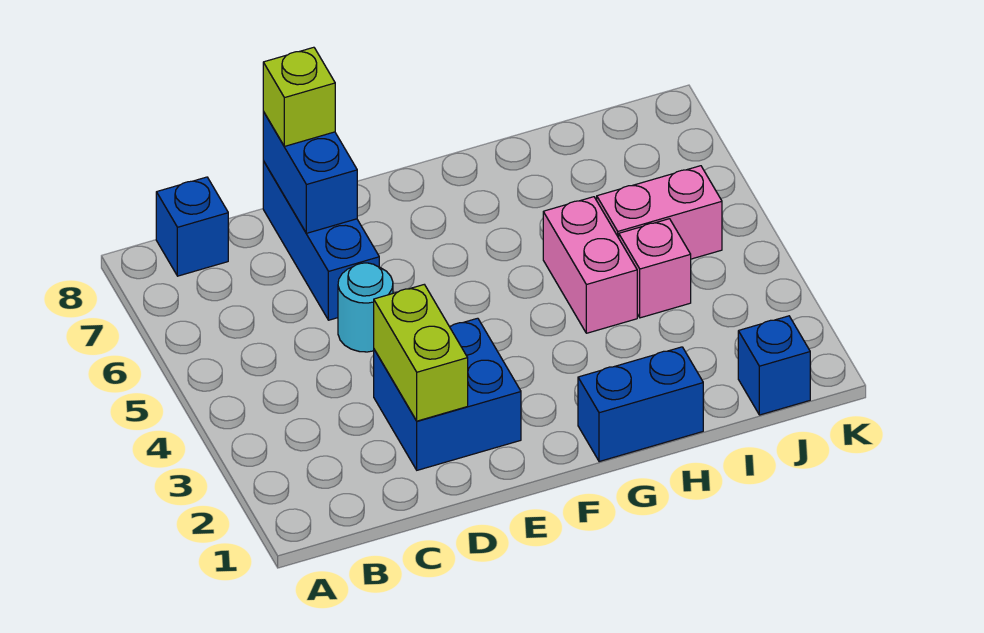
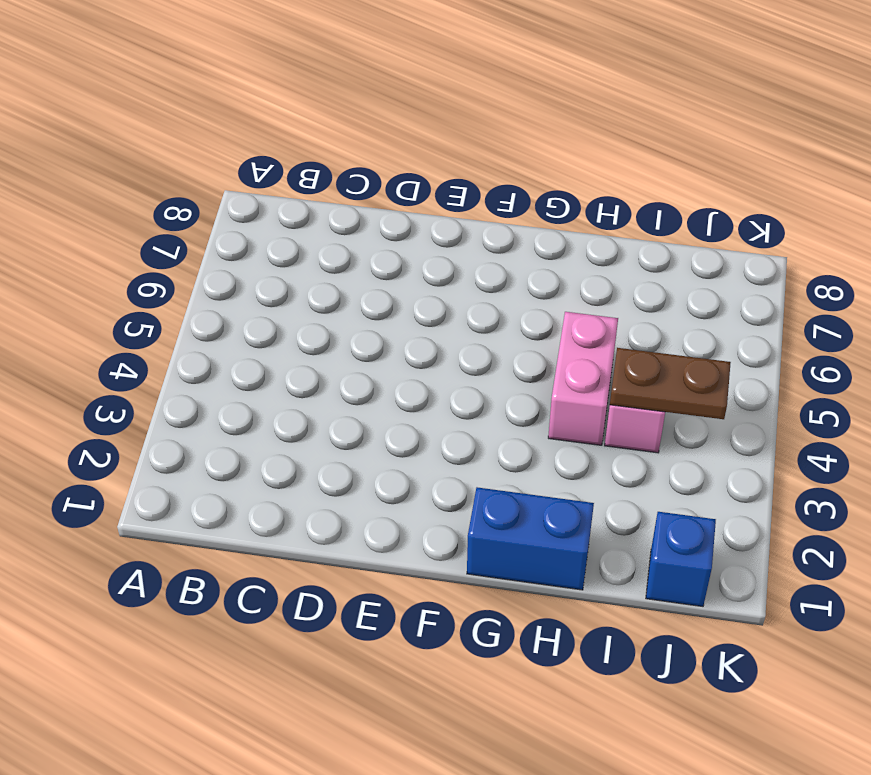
brown 1x2 plate [610,348,731,419] -> none
none -> blue 1x1 brick [156,177,228,276]
none -> blue 2x2 brick [374,318,521,470]
none -> cyan 1x1 round brick [338,263,393,352]

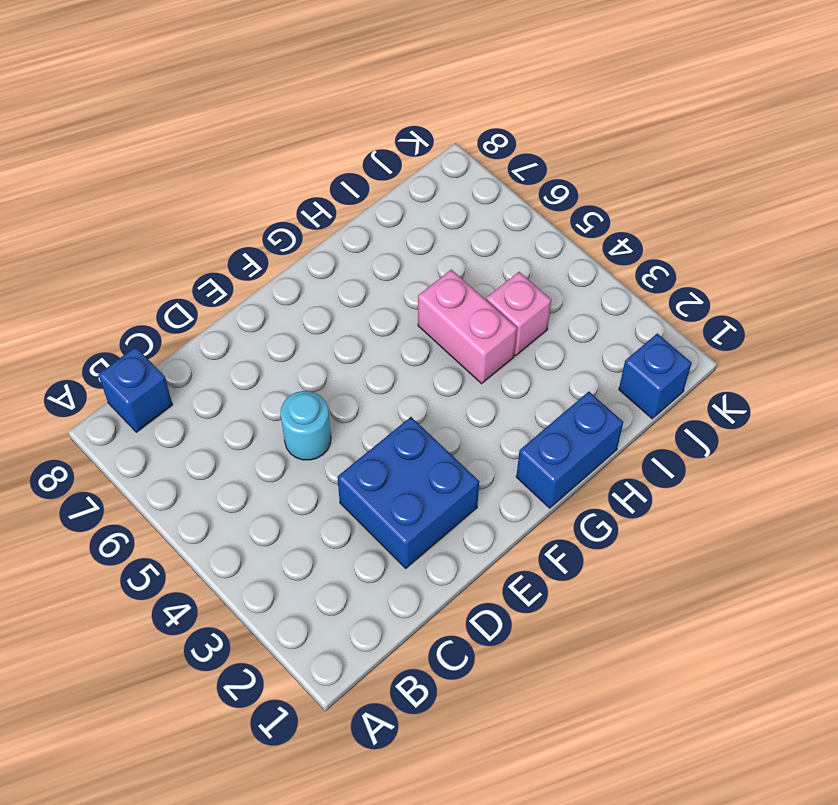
none -> blue 1x3 brick [263,161,379,320]
none -> pink 1x2 brick [597,166,722,259]
none -> lime 1x2 brick [374,285,468,421]

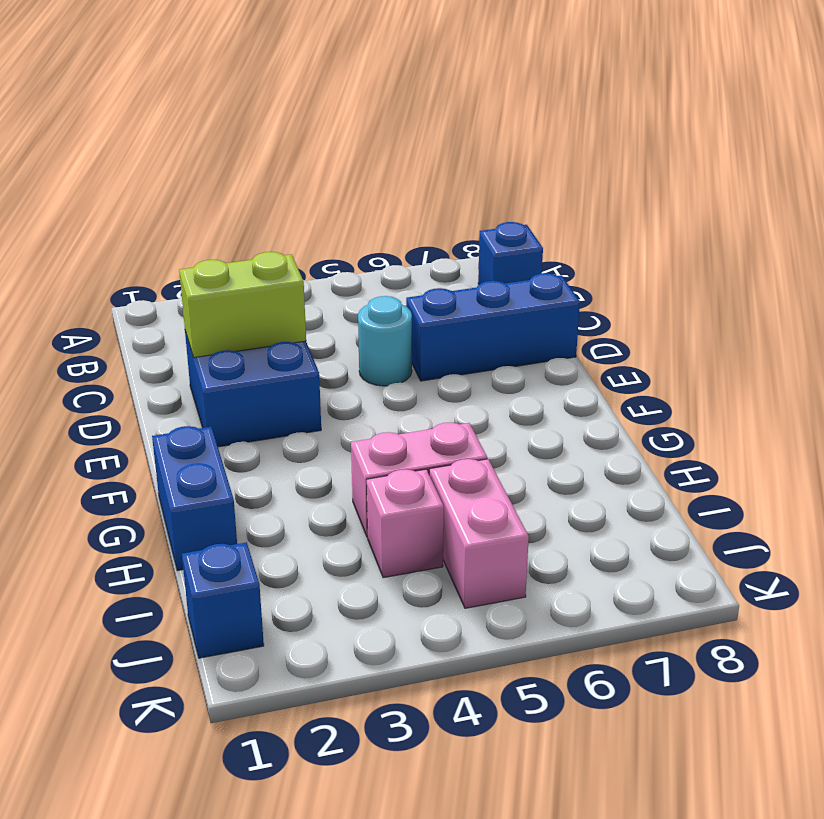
none -> blue 1x2 brick [263,112,357,233]
none -> lime 1x1 brick [263,47,335,146]

